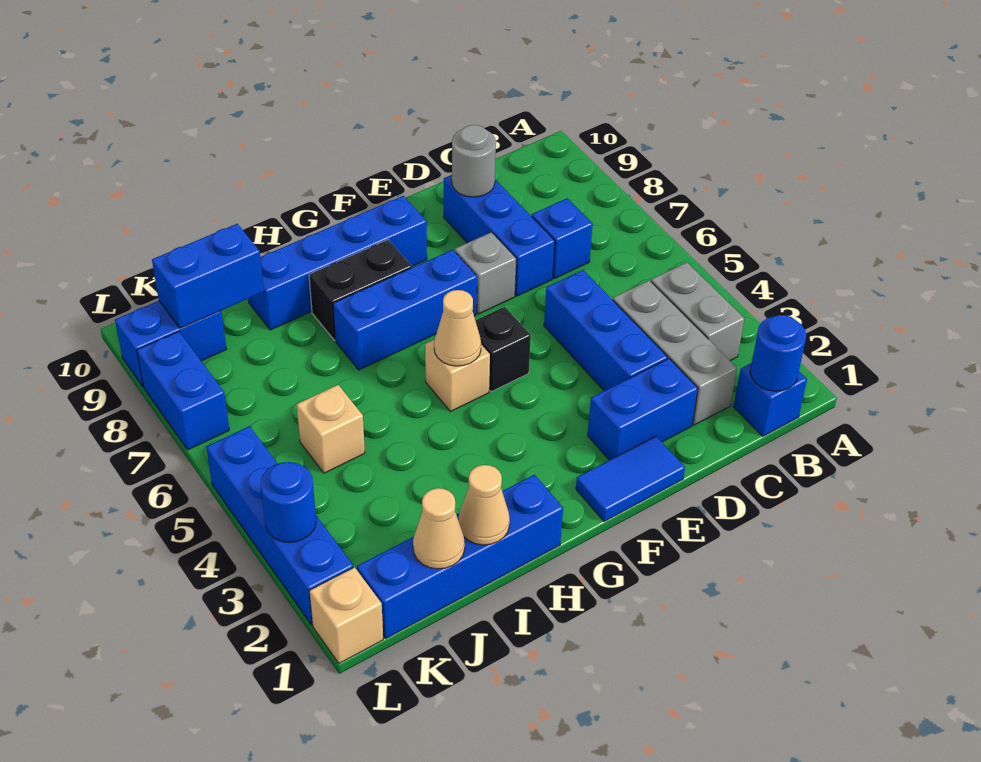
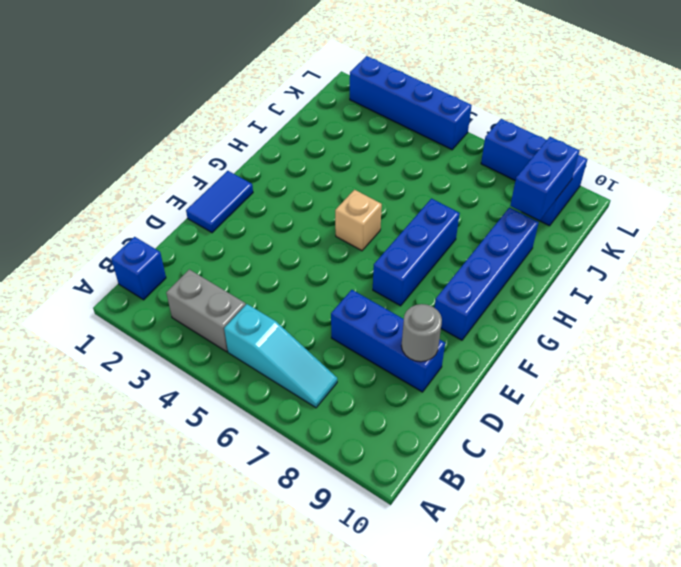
cyan 1x3 slope [224,304,337,408] -> none
none -> grey 1x3 brick [613,280,737,425]
none -> blue 1x1 brick [532,198,593,278]
none -> blue 1x2 brick [588,359,698,460]

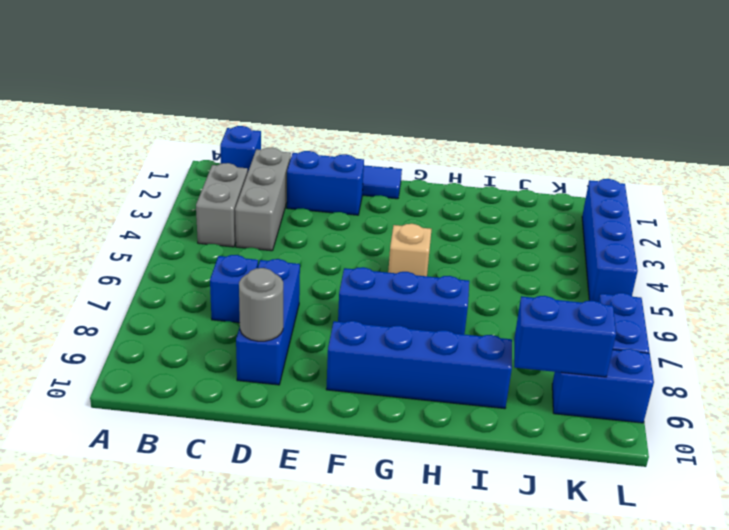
none -> blue 1x3 brick [544,270,668,391]
none -> grey 1x1 brick [455,232,516,314]
none -> black 1x1 brick [475,307,531,392]

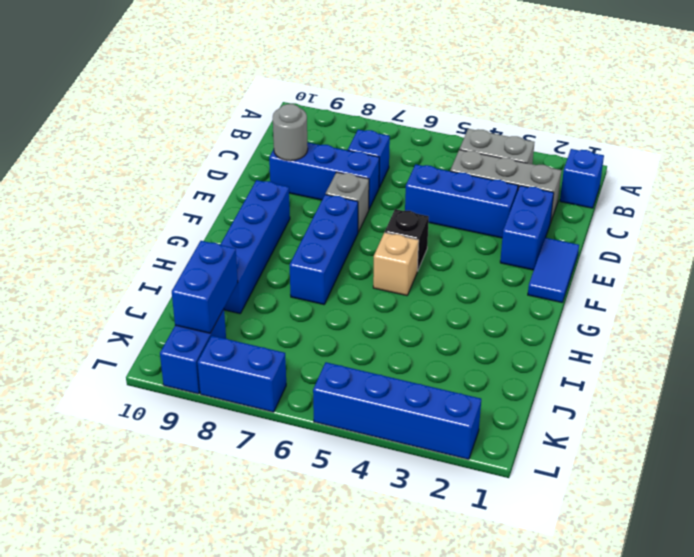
none -> black 1x2 brick [309,240,412,340]
none -> blue 1x4 brick [357,475,563,638]
none -> tan 1x1 brick [297,385,365,473]

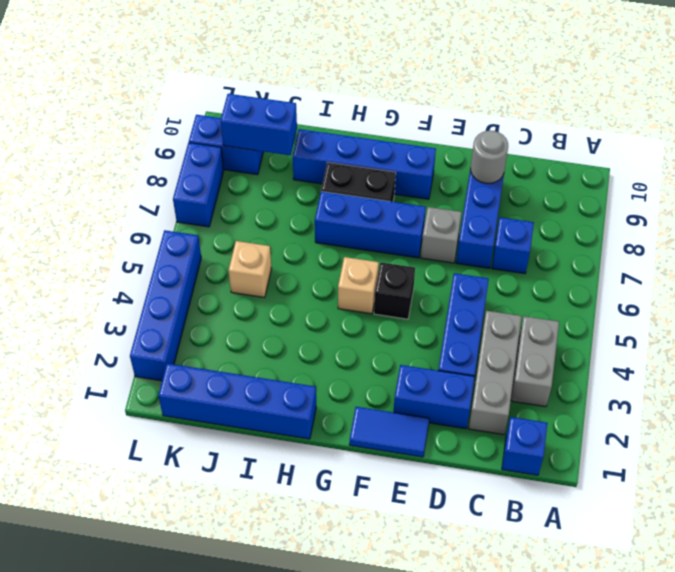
none -> tan 1x1 brick [309,567,383,663]
none -> blue 1x1 round brick [750,315,806,391]
none -> tan 1x1 cone [434,290,481,366]

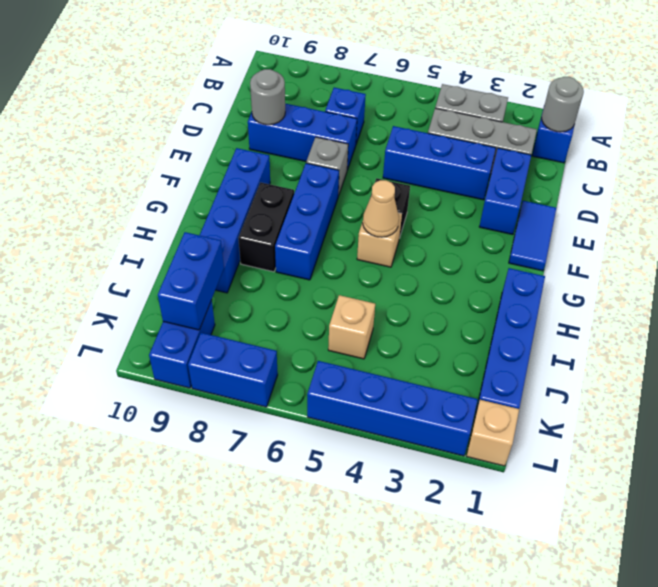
grey 1x1 round brick [542,77,584,132] -> blue 1x1 round brick [750,315,806,391]
none -> tan 1x1 cone [459,465,510,545]
none -> tan 1x1 cone [413,488,465,569]
none -> blue 1x1 round brick [261,462,316,542]

